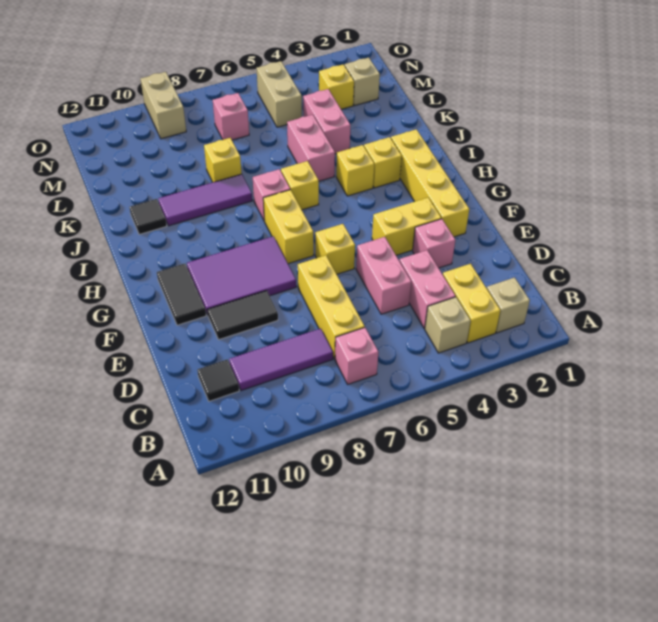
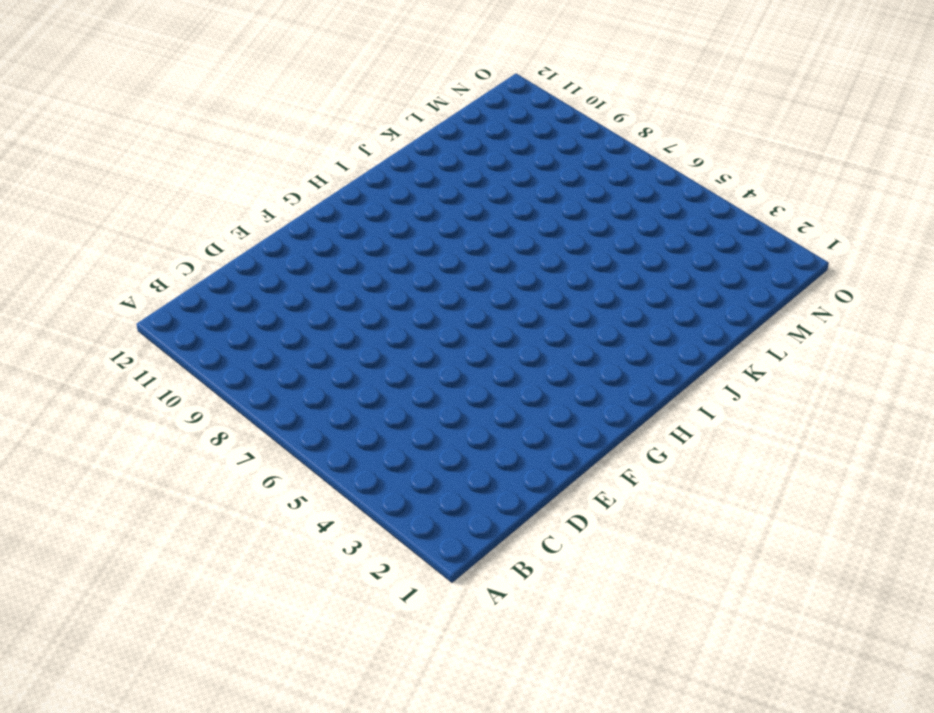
none -> tan 1x1 brick [487,277,530,333]
none -> yellow 1x2 brick [443,264,500,343]
none -> tan 1x1 brick [425,297,471,353]
none -> pink 1x1 brick [335,328,378,384]

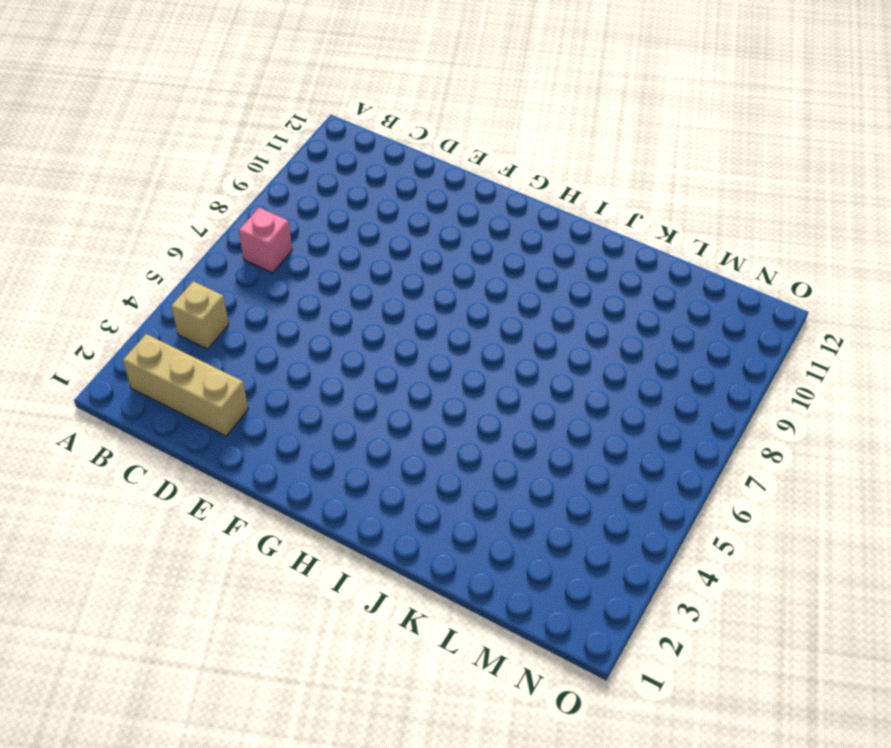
tan 1x3 brick [123,334,248,436] -> tan 1x1 brick [487,277,530,333]
none -> yellow 1x2 brick [443,264,500,343]
none -> pink 1x2 brick [400,250,455,329]
none -> yellow 1x3 brick [298,255,365,359]
none -> purple 1x3 tile [229,329,333,391]

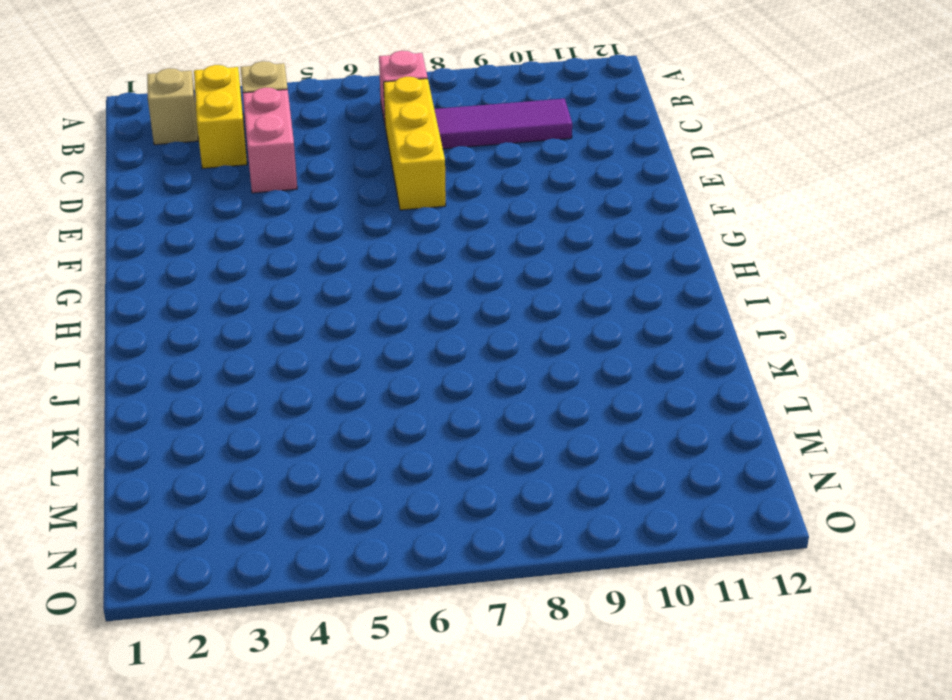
none -> black 1x1 tile [197,359,239,401]
none -> pink 1x2 brick [356,237,411,314]
none -> pink 1x1 brick [413,219,455,268]
none -> black 1x2 tile [207,290,278,340]

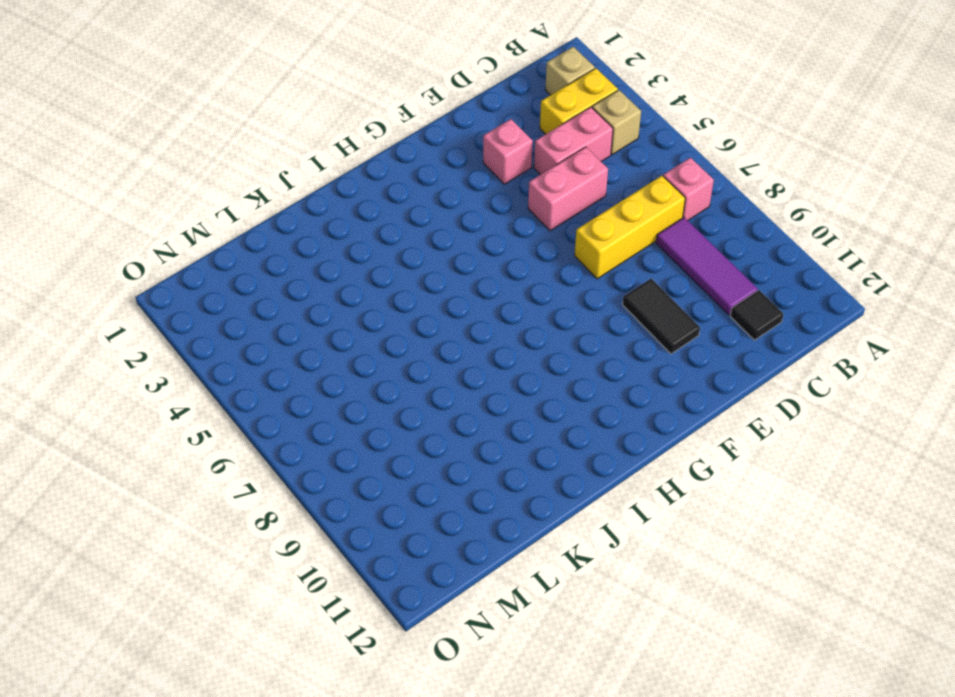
none -> yellow 1x4 brick [391,129,469,237]
none -> yellow 1x2 brick [372,198,441,255]
none -> yellow 1x1 brick [315,224,355,274]
none -> purple 2x3 tile [187,236,296,315]

